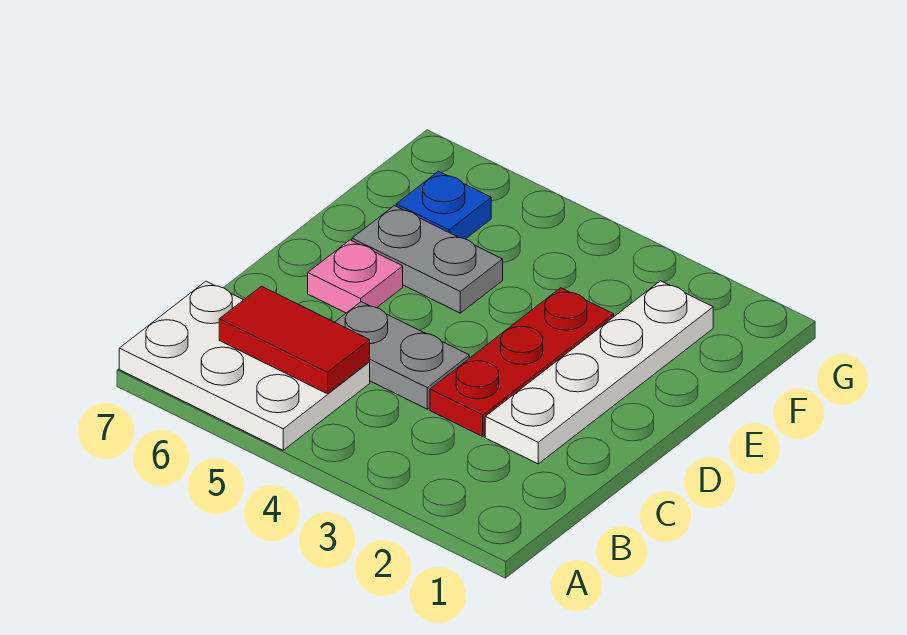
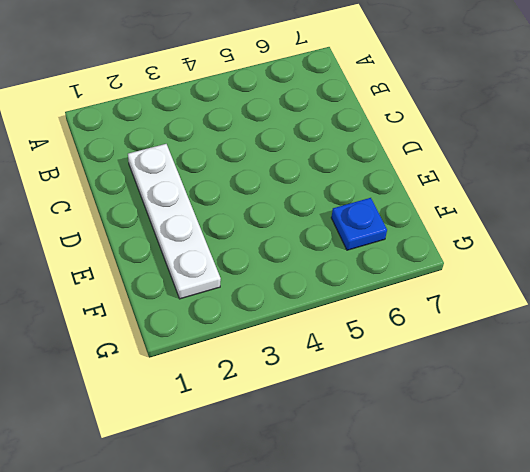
none -> white 2x3 plate [119,281,370,450]
none -> red 1x3 plate [430,288,614,436]

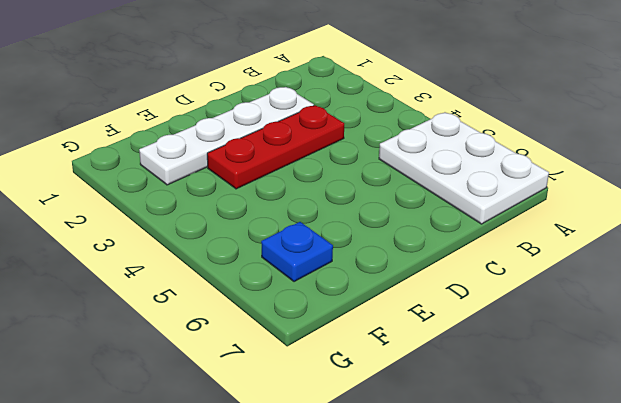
none -> grey 1x2 plate [335,302,469,409]
none -> pink 1x1 plate [308,240,403,313]

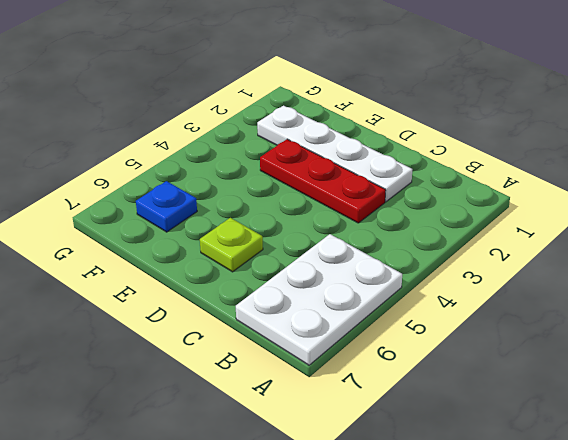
lime 1x1 plate [200,218,263,272] -> pink 1x1 plate [308,240,403,313]
none -> grey 1x2 plate [335,302,469,409]
none -> grey 1x2 plate [352,206,503,313]

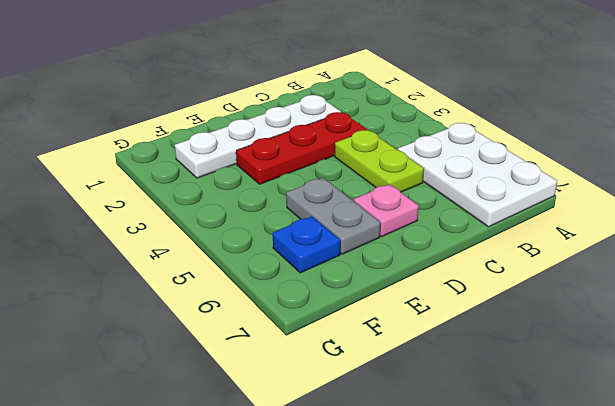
lime 1x2 plate [335,130,424,192] -> grey 1x2 plate [335,302,469,409]
none -> red 1x2 tile [219,286,370,394]

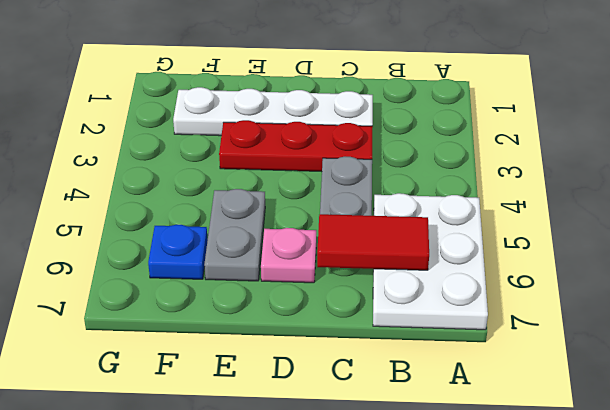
red 1x2 tile [317,214,429,270] -> red 1x2 tile turned to [219,286,370,394]

